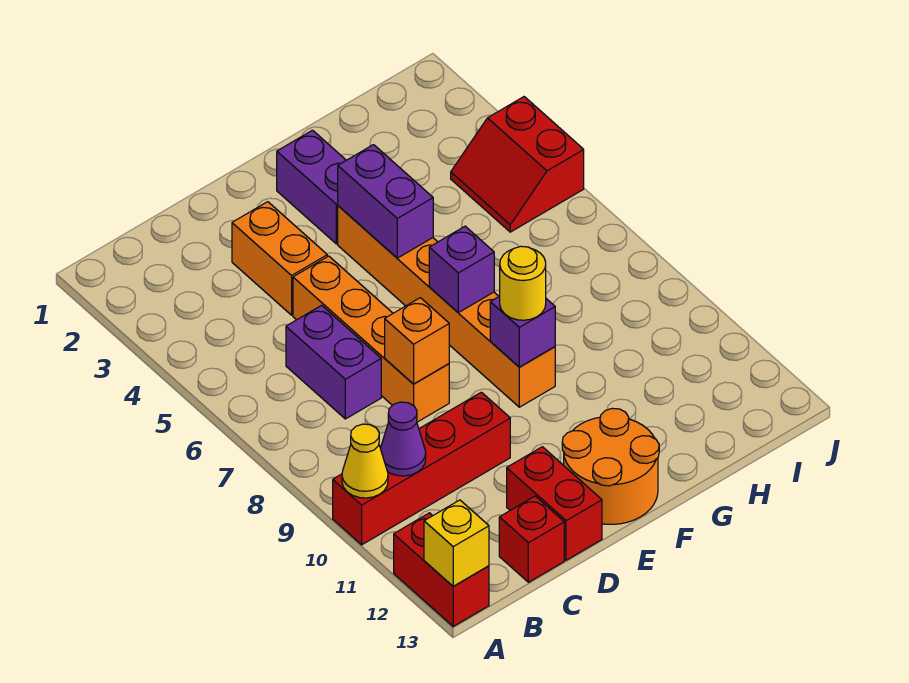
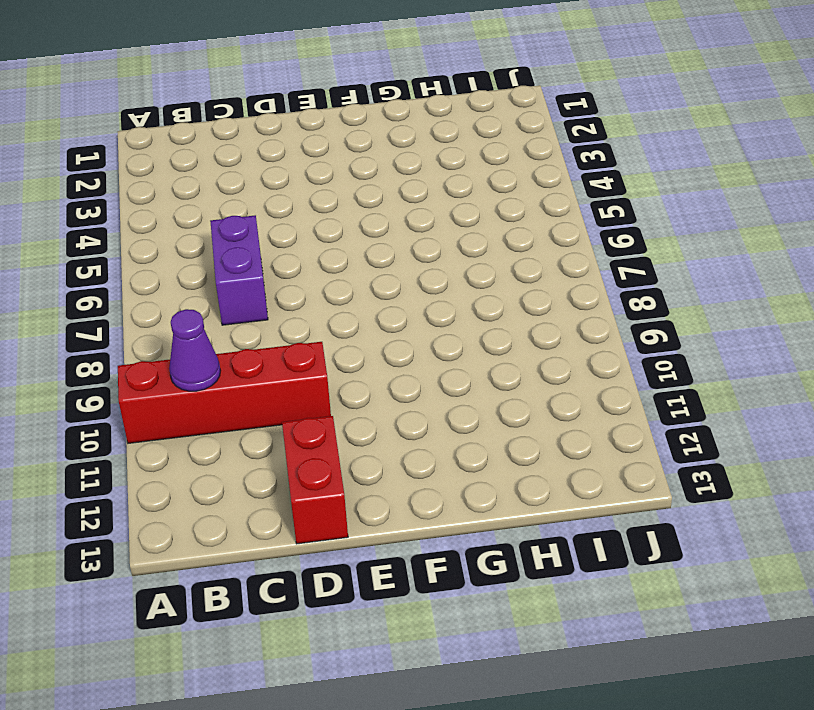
none -> red 1x2 brick [394,513,489,626]
none -> red 1x1 brick [499,496,564,582]
none -> orange 1x2 brick [232,202,327,315]

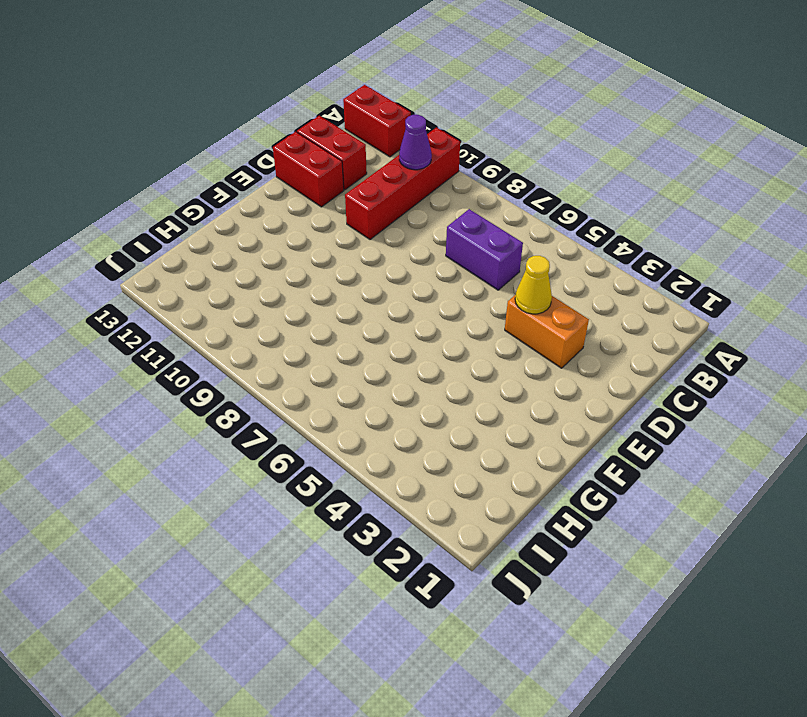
red 1x2 brick [297,116,367,190] -> red 1x1 brick [499,496,564,582]
yellow 1x1 cone [515,256,552,314] -> yellow 1x1 cone moved to [342,424,388,498]
none -> orange 1x4 brick [293,256,449,422]
none -> orange 2x2 round brick [562,408,659,524]
none -> purple 1x2 brick [277,130,346,244]

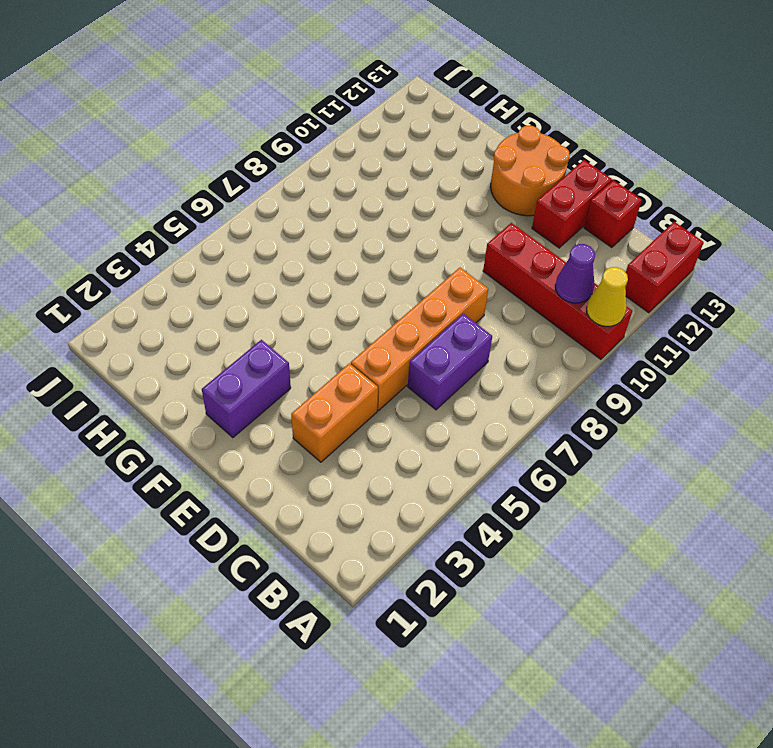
none -> orange 1x6 brick [338,206,555,407]
none -> red 2x2 slope [451,97,584,232]
none -> yellow 1x1 brick [424,500,489,586]

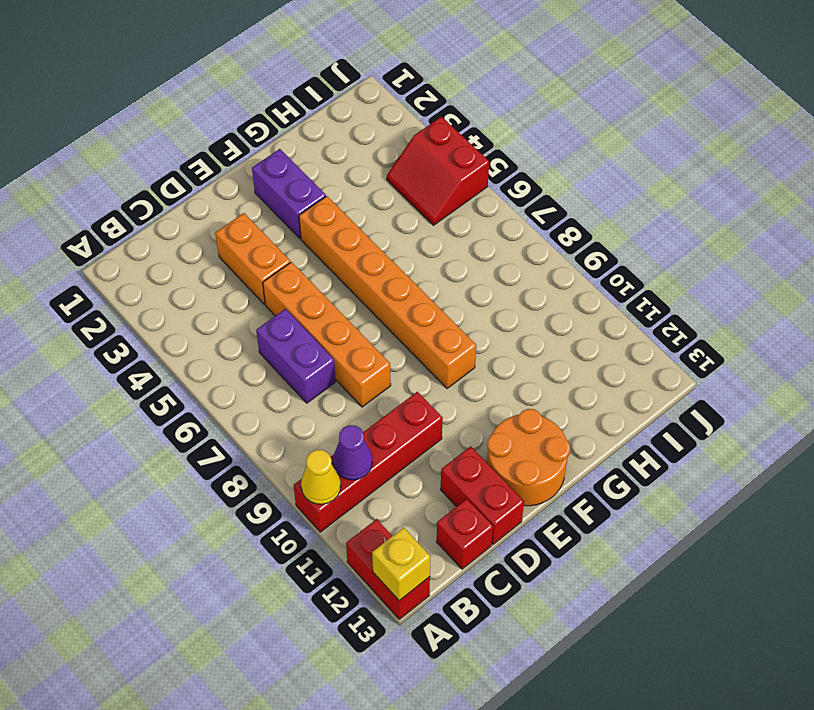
none -> orange 1x1 brick [385,298,449,384]
none -> purple 1x2 brick [338,145,433,258]
none -> purple 1x1 brick [429,226,494,313]

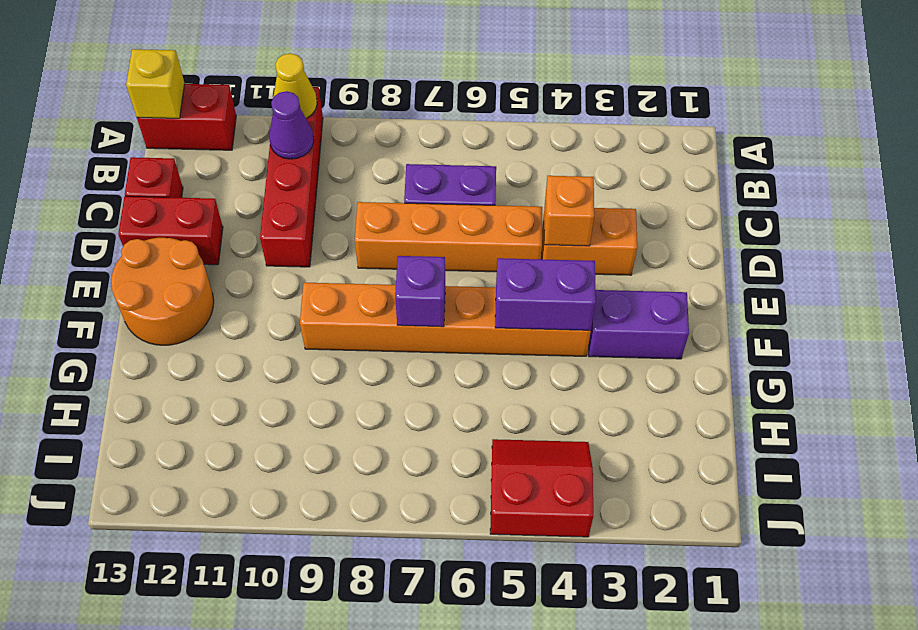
orange 1x1 brick [544,176,594,246] -> orange 1x1 brick moved to [385,298,449,384]
none -> purple 1x1 brick [490,296,555,367]
none -> yellow 1x1 round brick [500,246,546,320]

